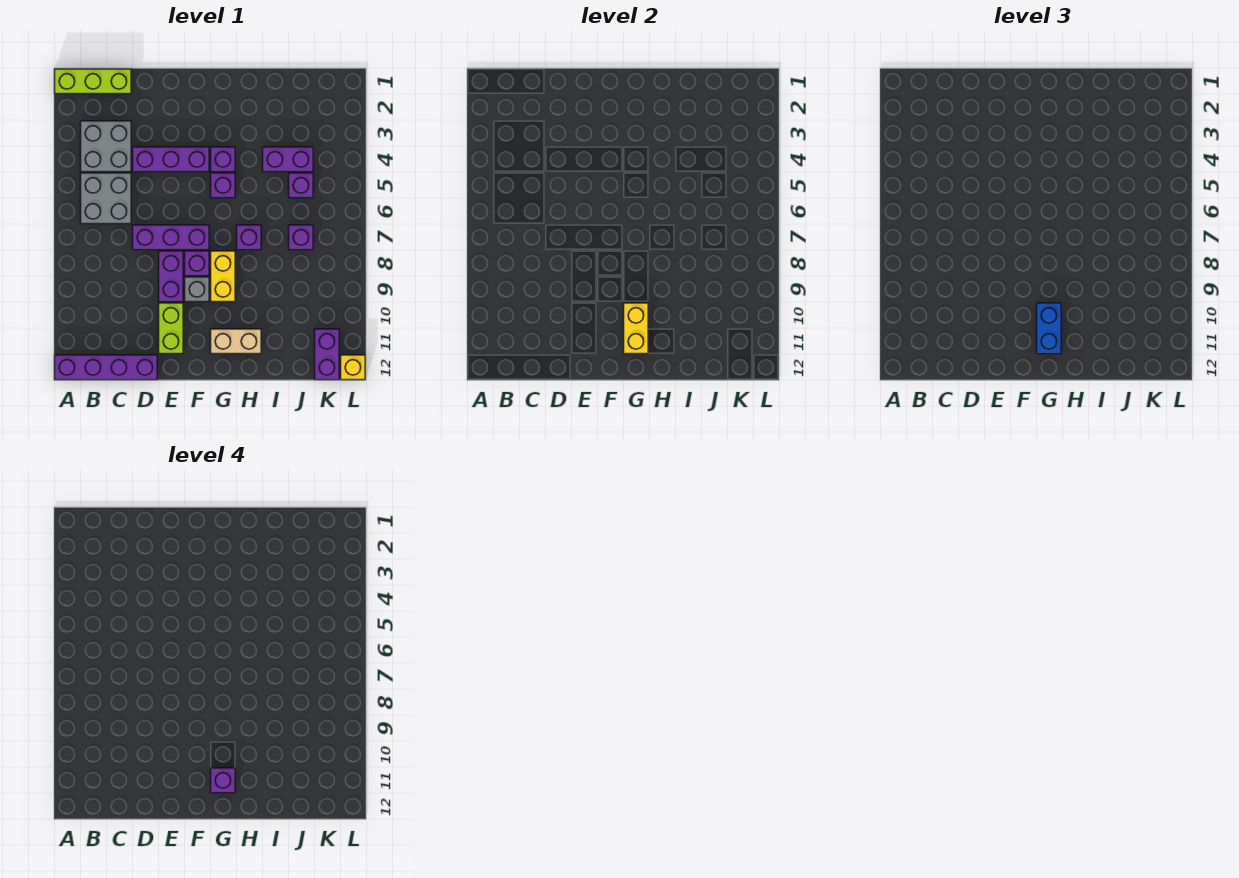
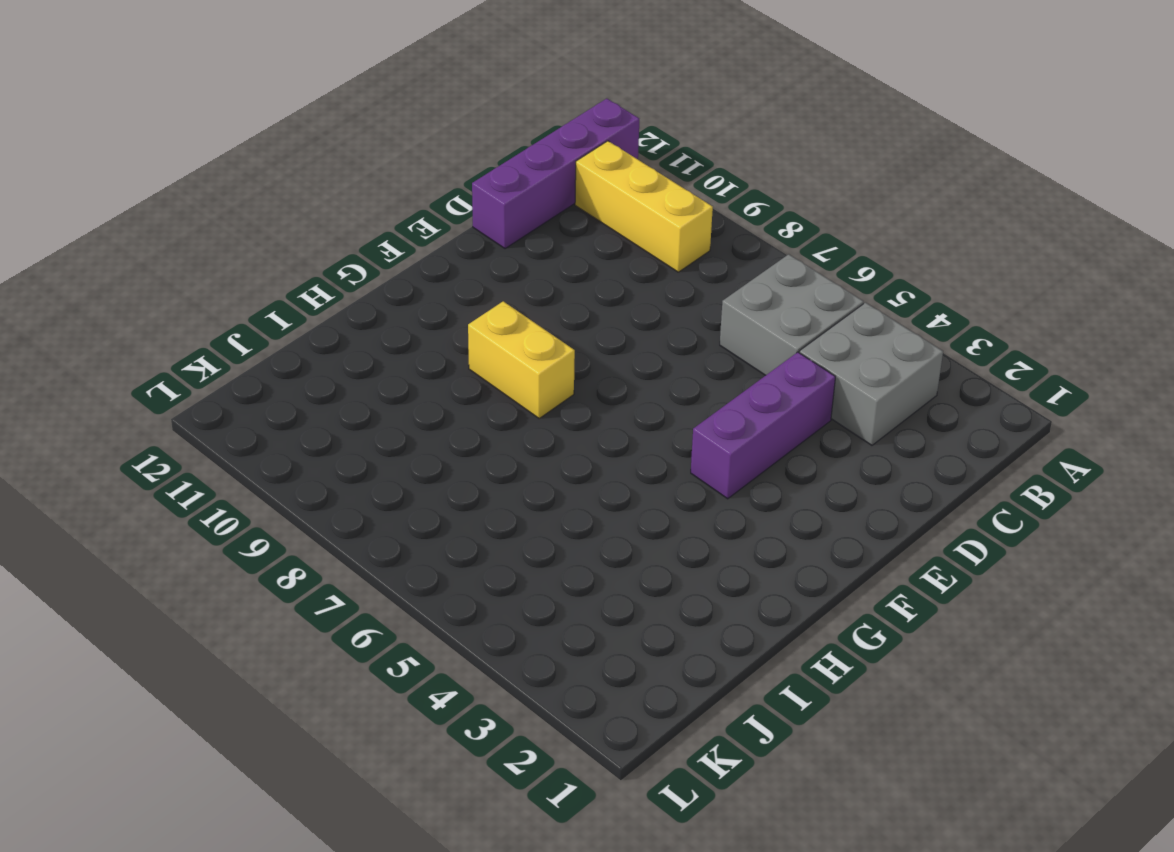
yellow 1x3 brick [575,141,713,272] -> none
none -> lime 1x3 brick [55,69,131,94]
none -> purple 1x3 brick [133,225,209,250]
none -> purple 1x2 brick [159,251,183,302]

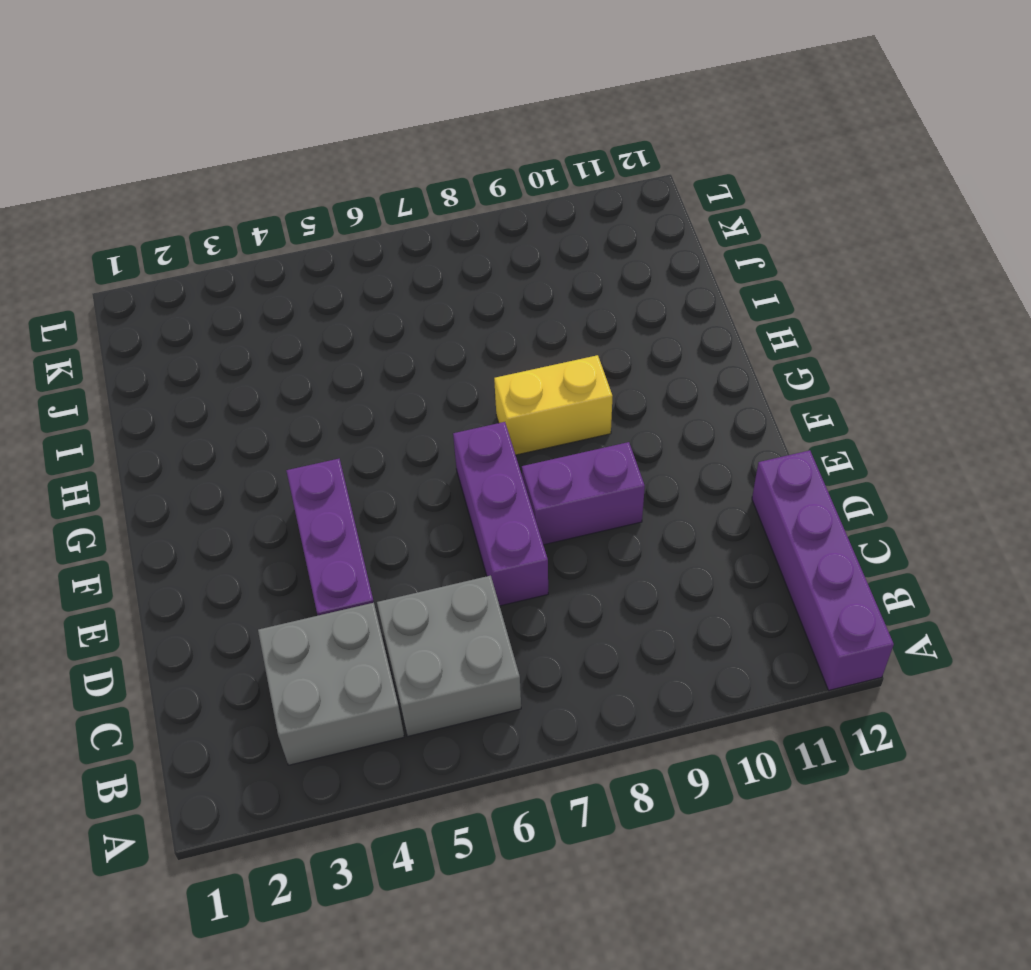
none -> lime 1x3 brick [55,69,131,94]
none -> lime 1x2 brick [159,303,183,354]
none -> purple 1x1 brick [185,251,209,276]

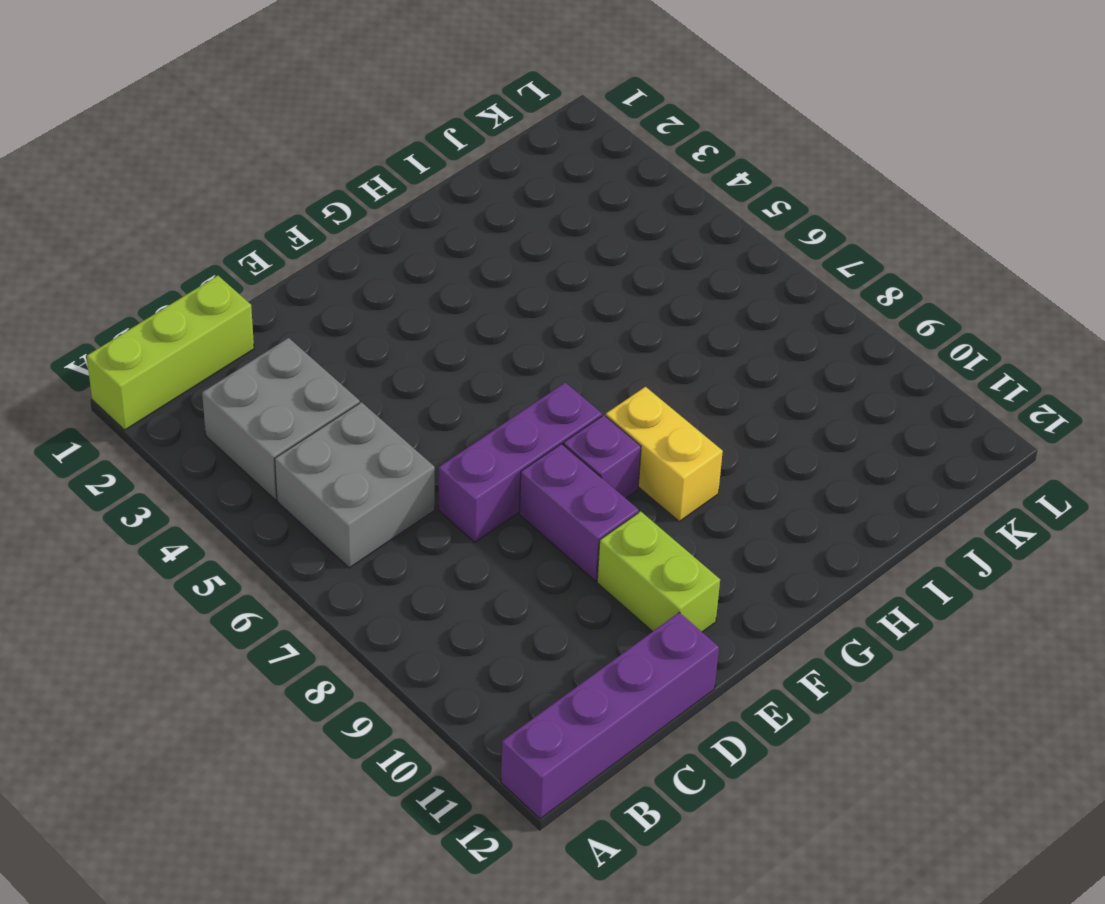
none -> purple 1x3 brick [133,147,209,172]
none -> grey 1x1 brick [185,277,209,302]
none -> purple 1x1 brick [211,147,235,172]

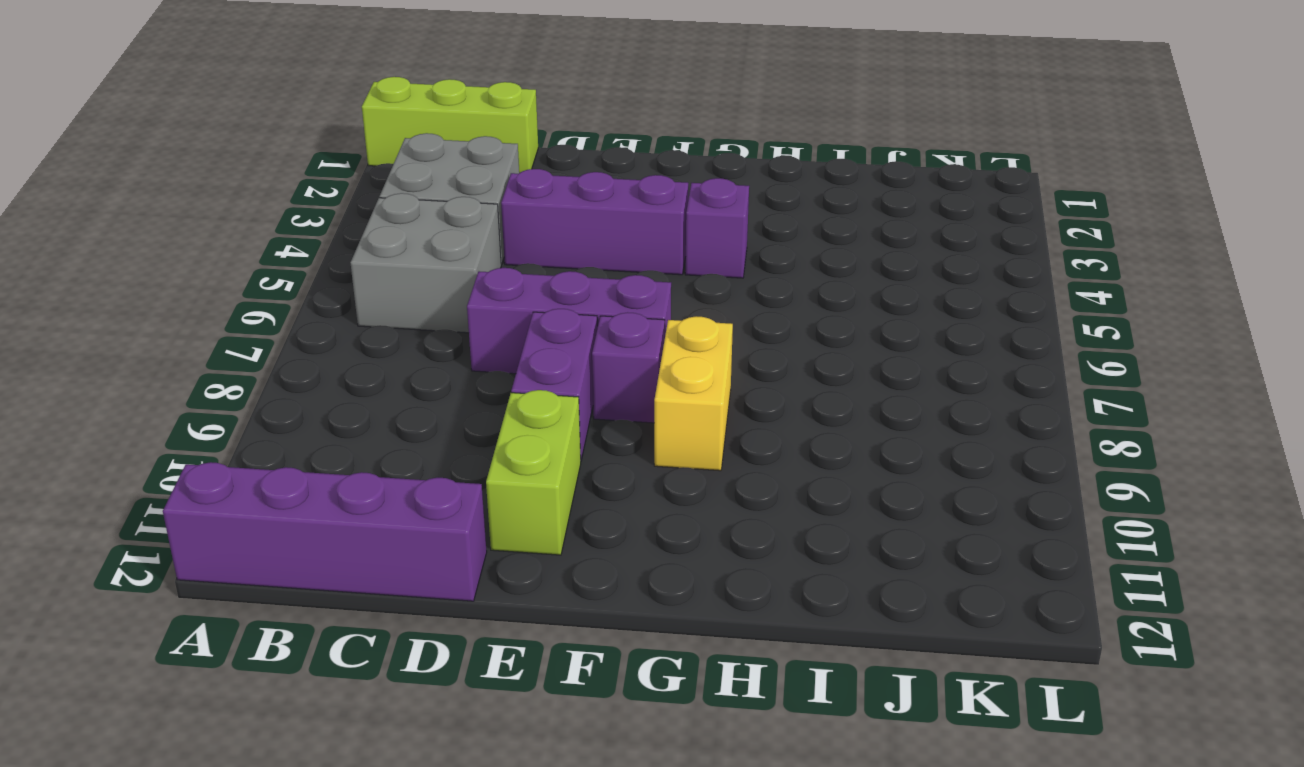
none -> grey 1x1 brick [185,277,209,302]
none -> purple 1x1 brick [211,173,235,198]
none -> tan 1x2 brick [211,329,261,354]

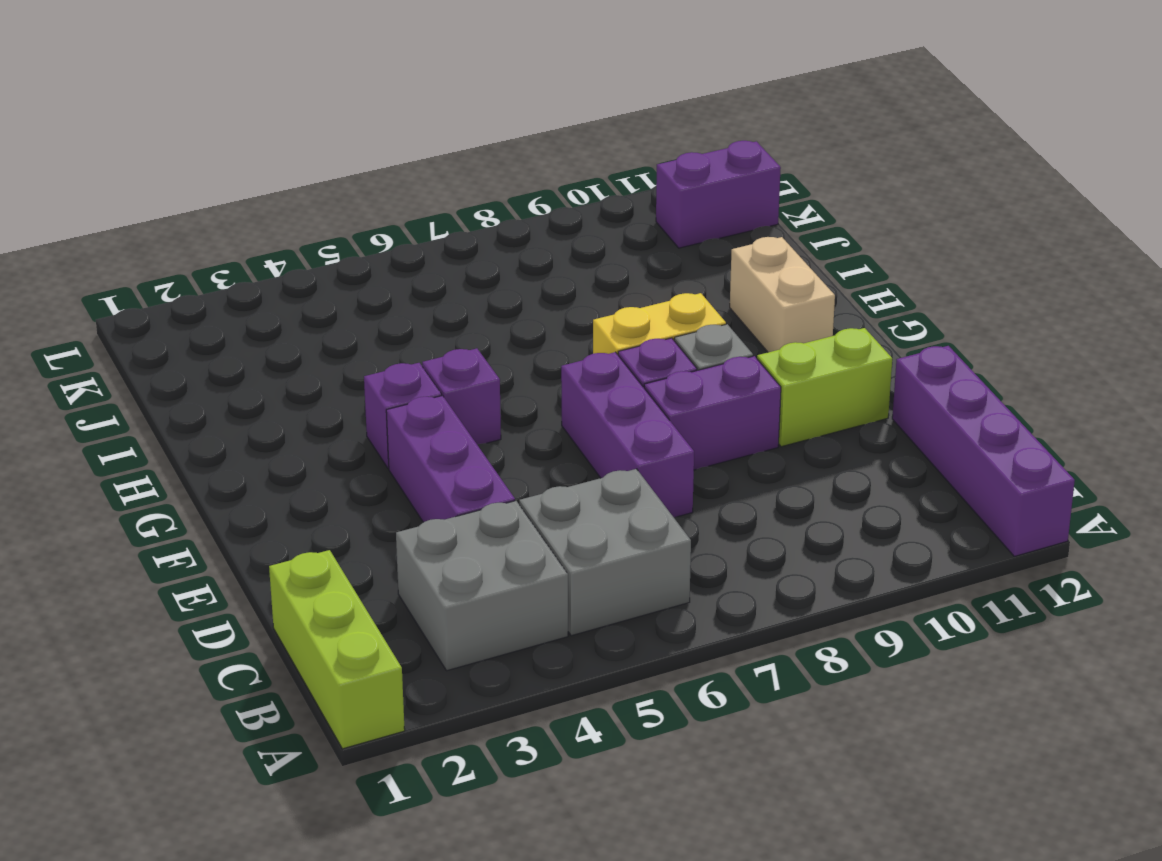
none -> purple 1x1 brick [237,225,261,250]
none -> purple 1x2 brick [263,147,313,172]
none -> purple 1x1 brick [289,173,313,198]

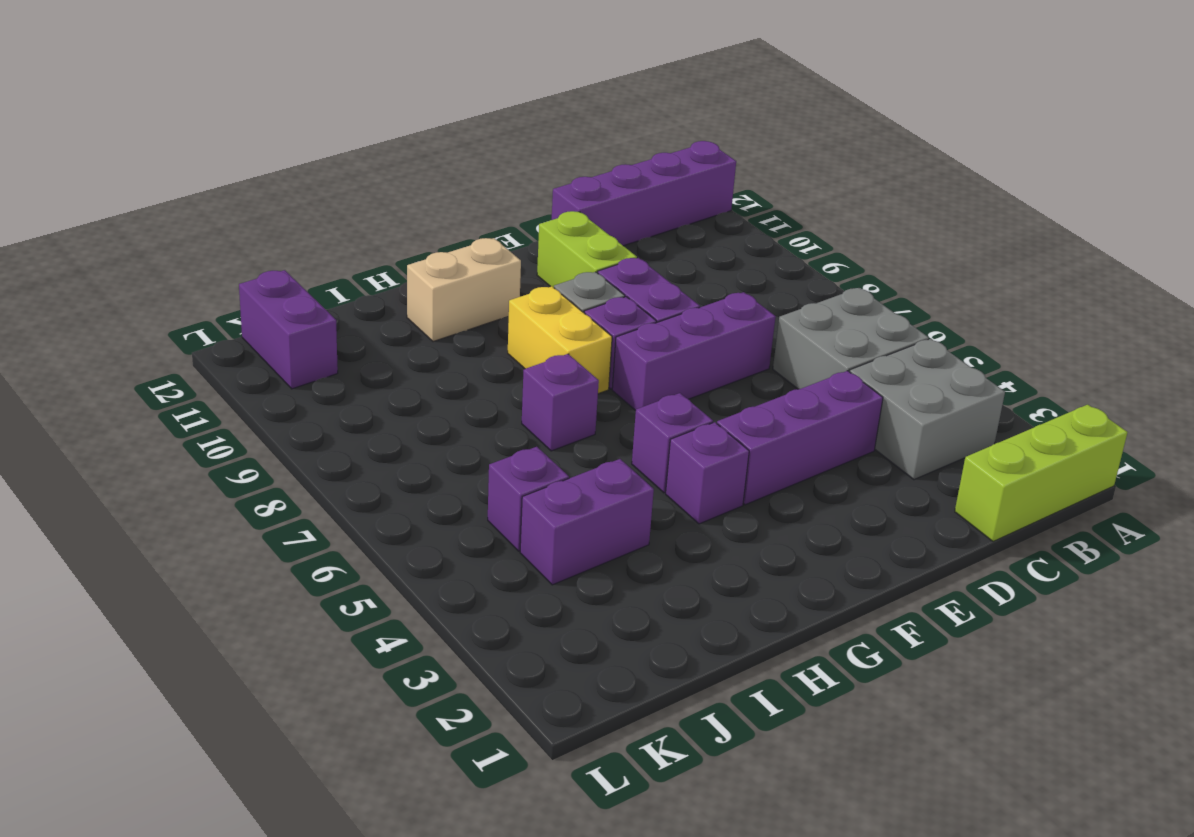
none -> purple 1x1 brick [289,225,313,250]
none -> yellow 1x1 brick [341,355,365,380]
none -> yellow 1x2 brick [624,303,648,354]

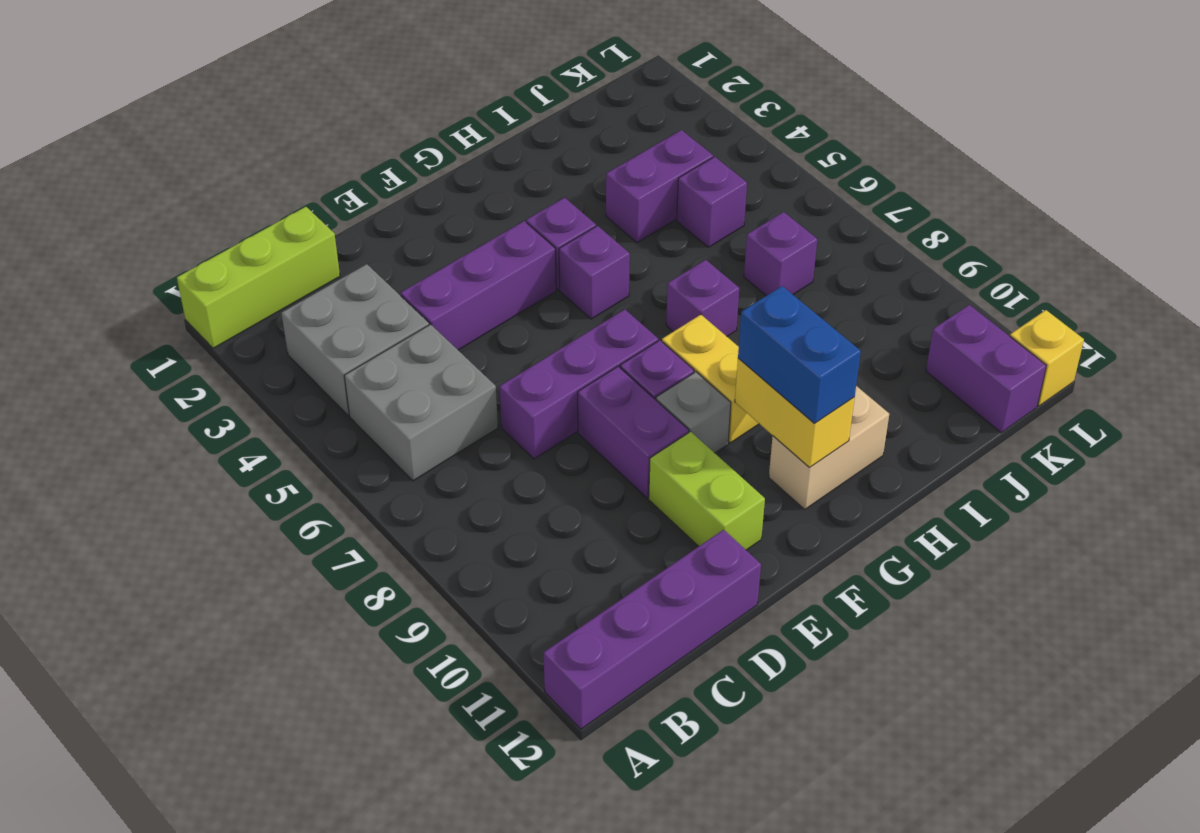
none -> purple 1x1 brick [211,768,235,793]

